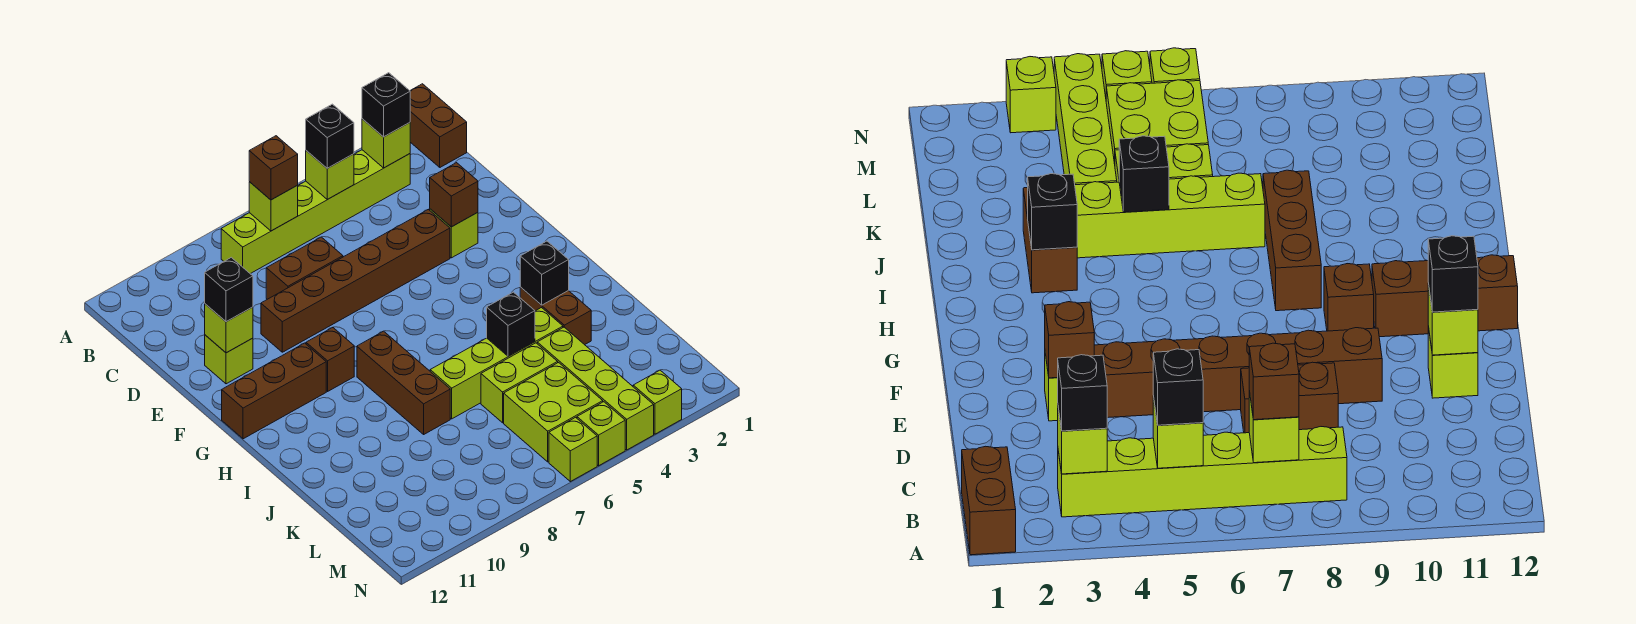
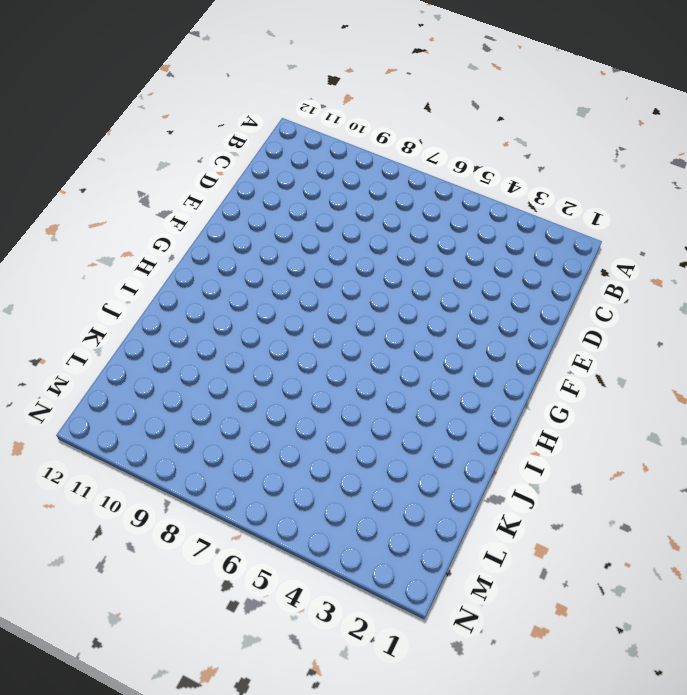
none -> brown 1x2 brick [410,84,467,167]
none -> lime 1x6 brick [221,150,410,274]
none -> brown 1x2 brick [266,237,343,299]

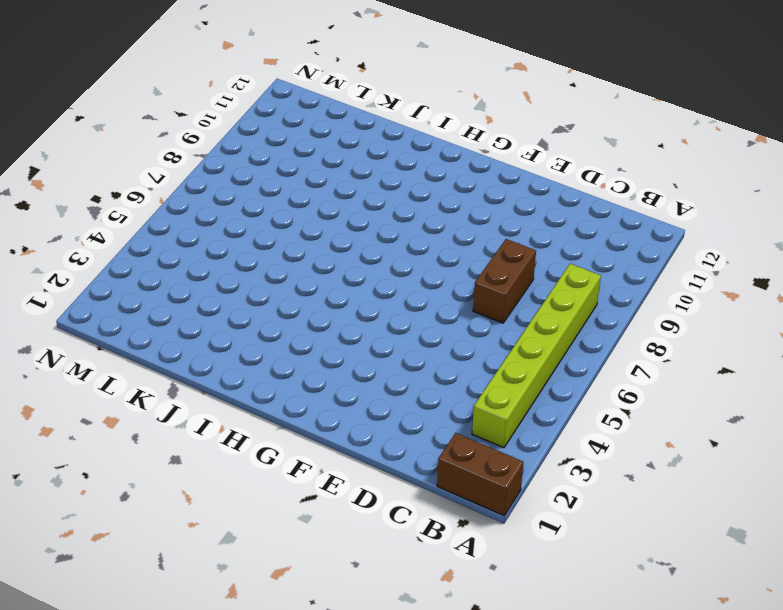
none -> lime 1x1 brick [430,209,478,258]
none -> brown 1x6 brick [261,209,450,352]
none -> lime 1x1 brick [205,335,253,384]

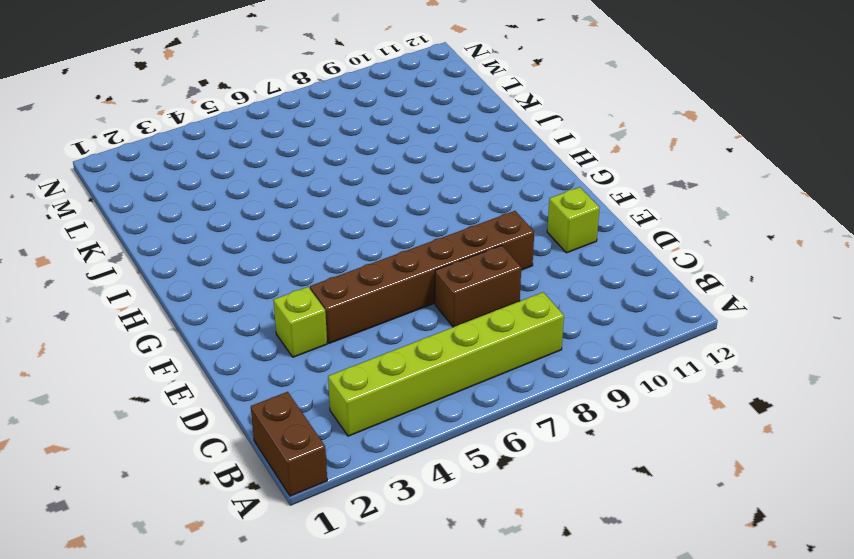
none -> brown 1x1 brick [306,327,354,391]
none -> brown 1x3 brick [222,343,326,439]
none -> brown 1x3 brick [357,331,450,434]

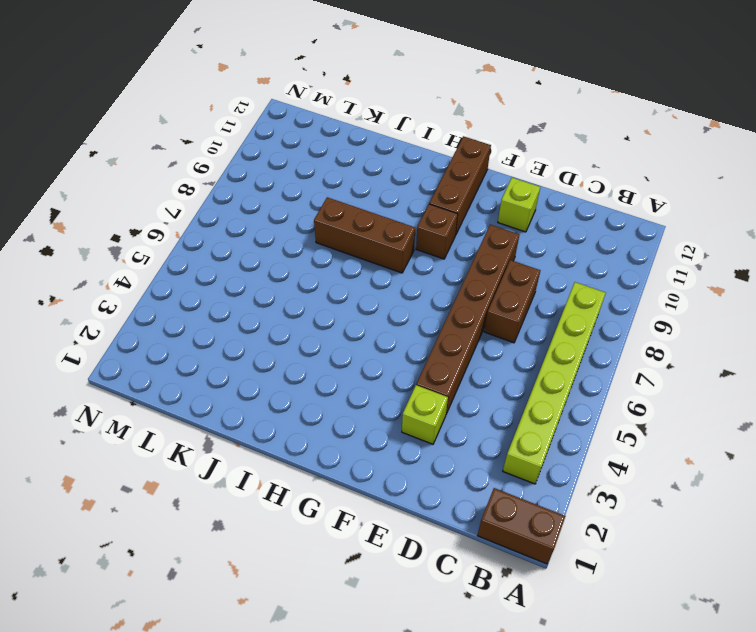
none -> brown 1x2 brick [520,287,591,345]
none -> lime 1x4 brick [430,308,563,419]
none -> lime 1x4 brick [537,327,654,450]

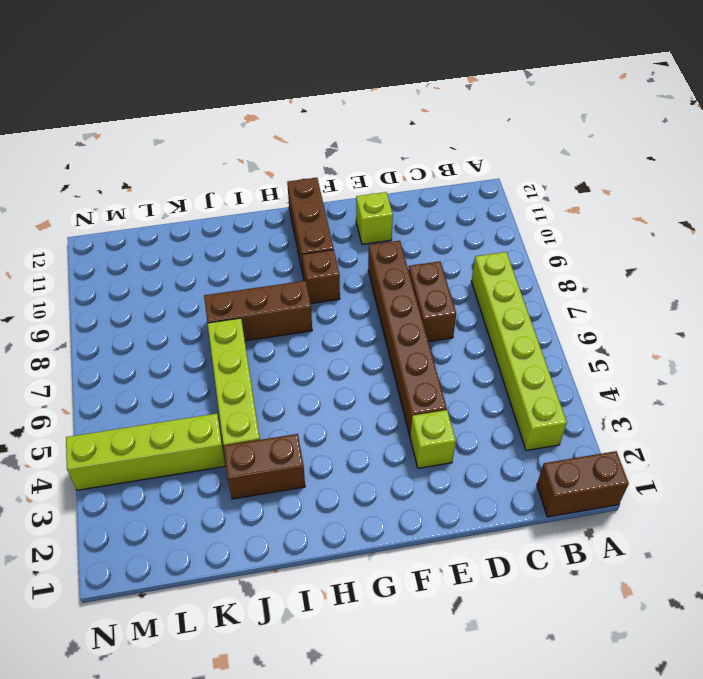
none -> lime 1x2 brick [481,343,558,423]
none -> lime 2x2 brick [504,363,603,462]
none -> lime 1x1 brick [633,370,682,434]

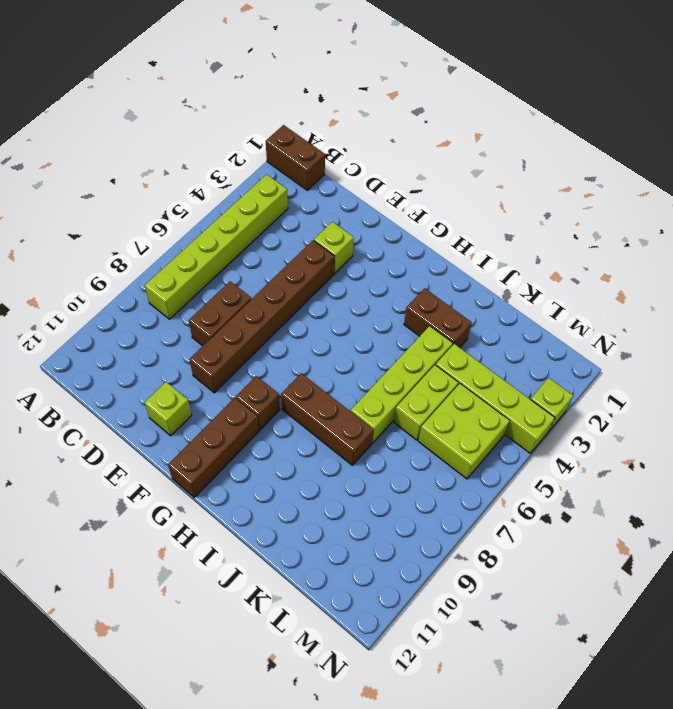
none -> lime 1x1 brick [577,402,625,466]
none -> lime 1x1 brick [549,417,597,482]
none -> lime 1x1 brick [362,119,410,168]

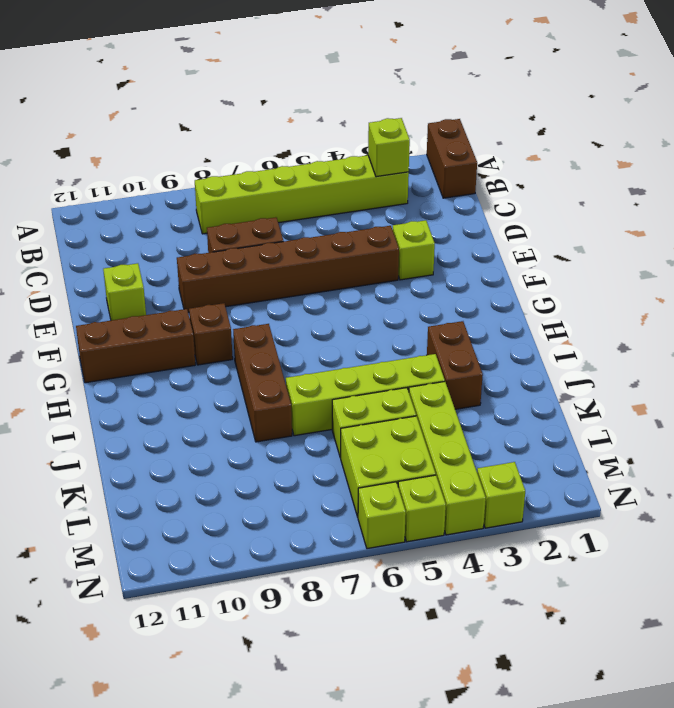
none -> lime 1x1 brick [306,151,354,199]
none -> lime 1x1 brick [249,182,298,231]
none -> brown 1x1 brick [430,163,478,227]

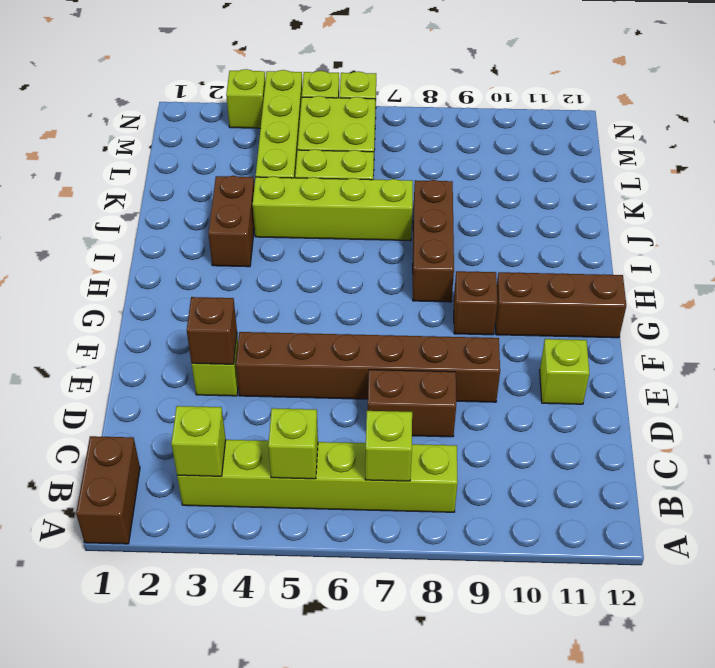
none -> lime 1x1 brick [205,304,253,353]
none -> black 1x1 brick [520,241,569,305]
none -> black 1x1 brick [487,292,535,356]

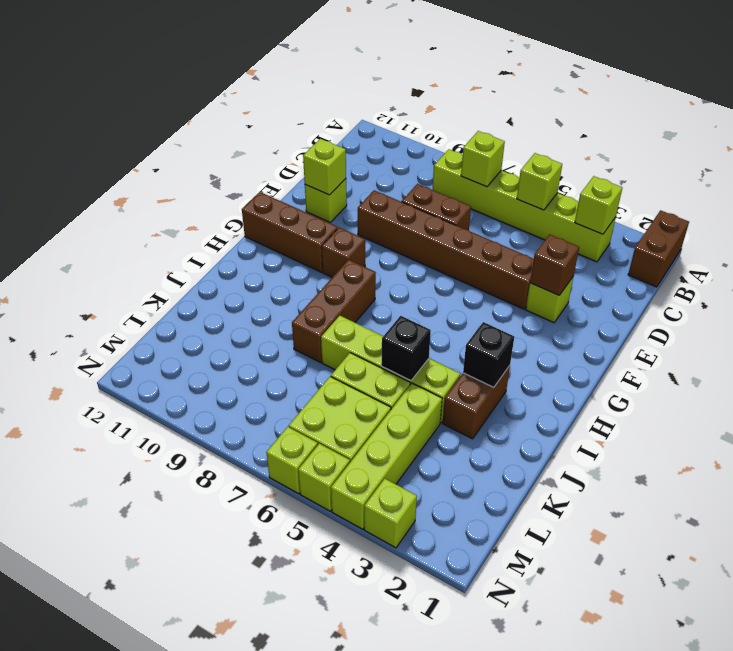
none -> black 1x1 brick [362,73,410,137]
none -> black 1x1 brick [306,104,354,168]
none -> brown 1x1 brick [249,136,298,200]

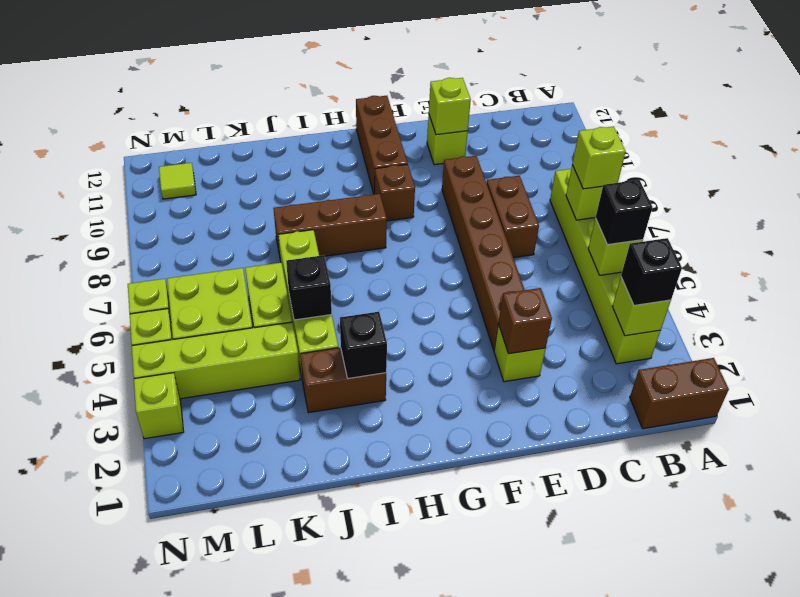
lime 1x1 brick [572,127,626,189] -> brown 1x1 brick [249,136,298,200]
lime 1x1 tile [159,163,196,199] -> none
none -> black 1x1 brick [205,257,253,322]

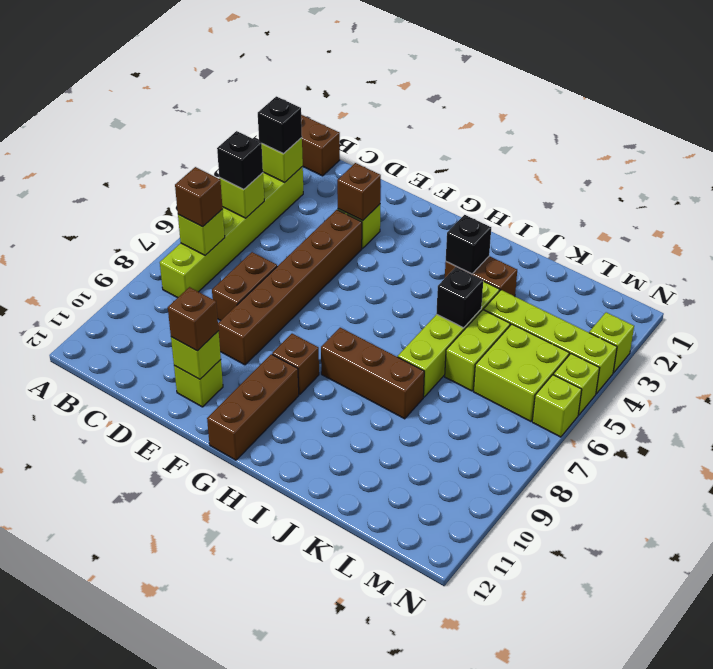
brown 1x1 brick [168,287,219,351] -> black 1x1 brick [205,257,253,322]

